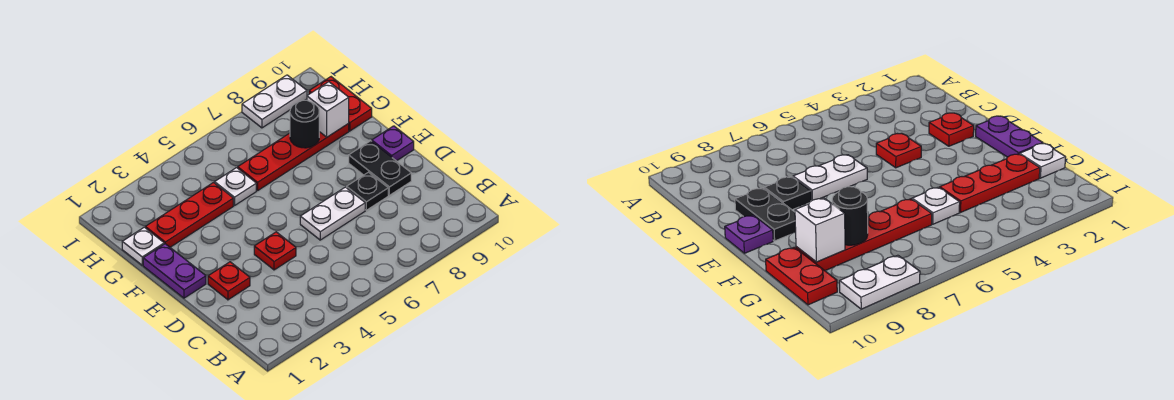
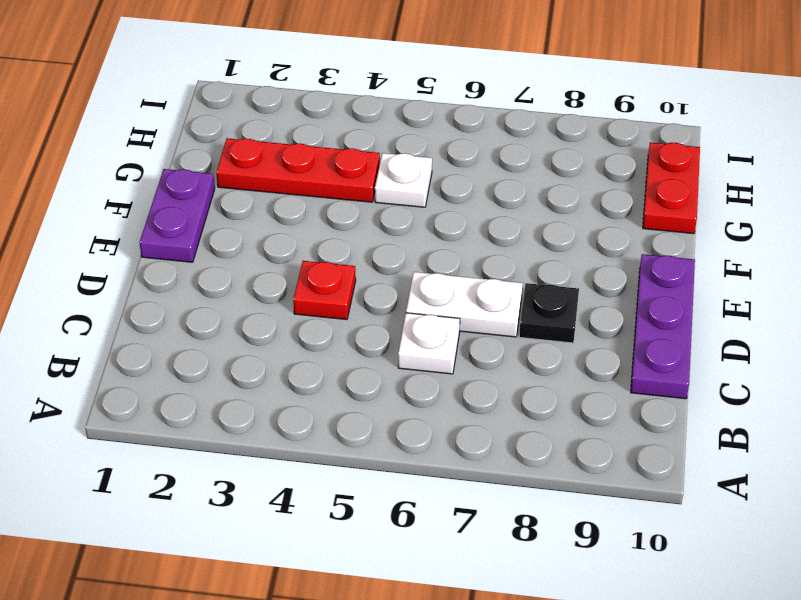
white 1x1 plate [398,313,460,374] -> white 1x1 plate moved to [122,227,164,265]
purple 1x3 plate [631,254,695,399] -> purple 1x1 plate [372,126,414,161]
none -> red 1x1 plate [208,262,250,300]
none -> black 1x2 plate [349,141,411,195]
none -> red 1x4 plate [238,124,349,191]

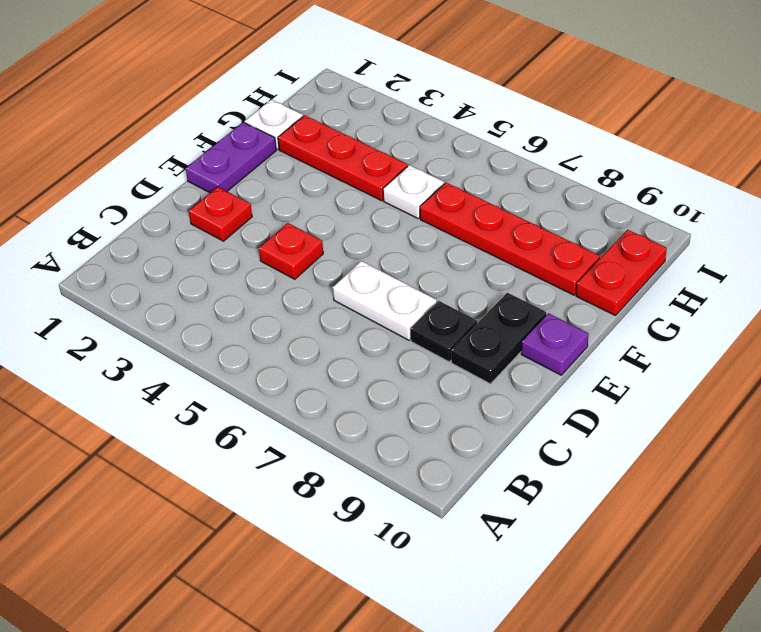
none -> white 1x2 plate [242,75,307,128]
none -> black 1x1 round brick [290,100,319,148]
none -> white 1x1 brick [307,82,349,137]

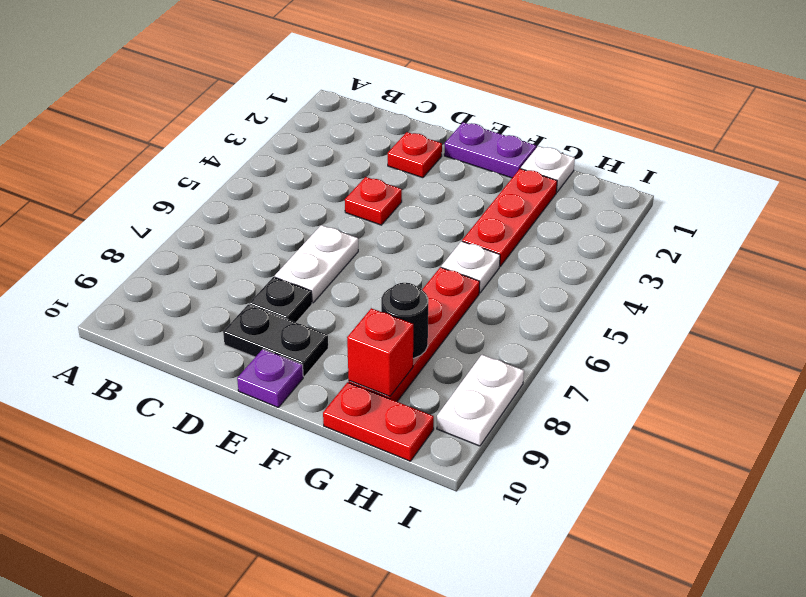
red 1x1 brick [347,308,413,396] -> white 1x1 brick [307,82,349,137]

